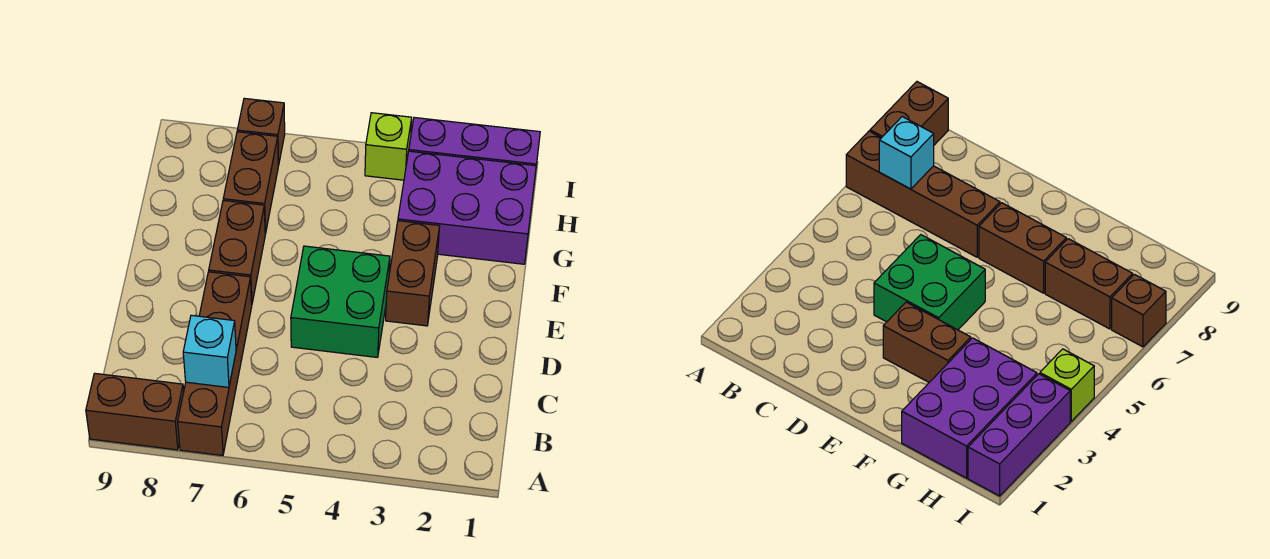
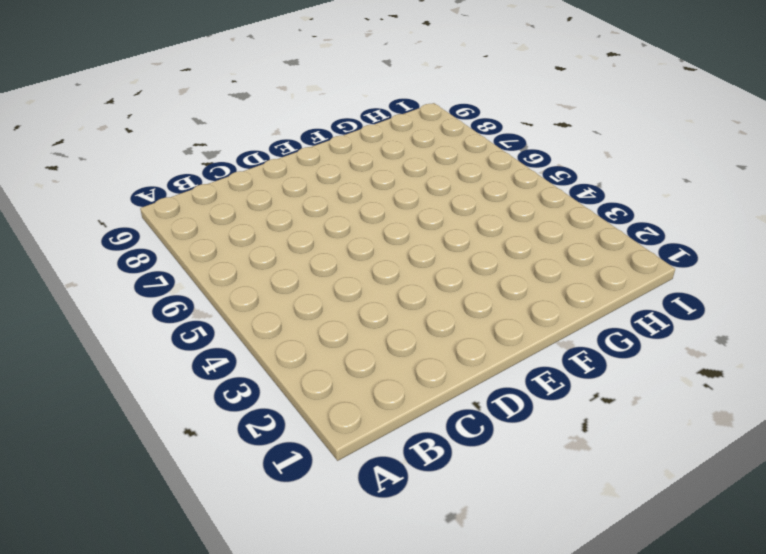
none -> brown 1x4 brick [178,272,252,455]
none -> brown 1x2 brick [86,373,184,450]

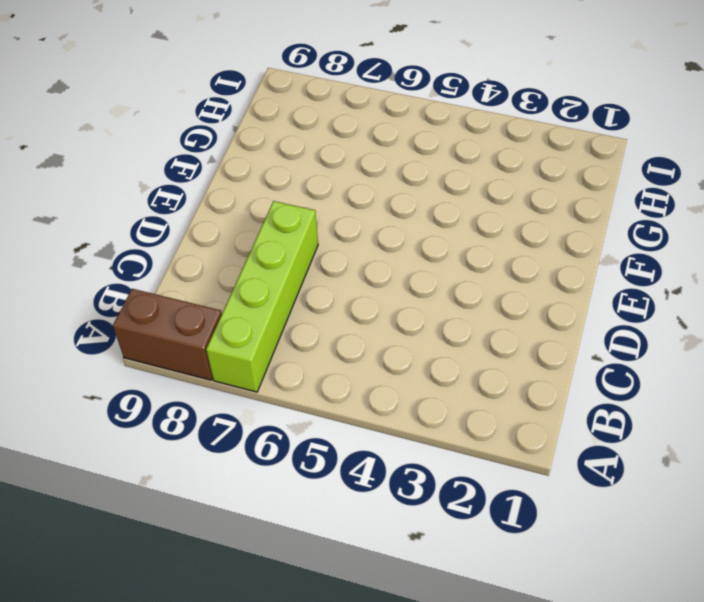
lime 1x4 brick [206,201,318,392] -> brown 1x4 brick [178,272,252,455]
none -> green 2x2 brick [291,246,390,357]
none -> brown 1x2 brick [386,221,440,326]

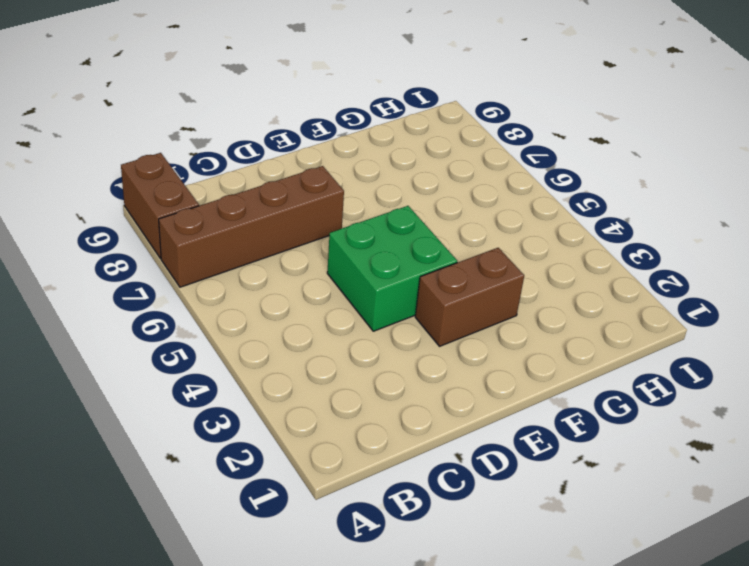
none -> brown 1x2 brick [209,200,265,303]
none -> purple 2x3 brick [398,151,536,264]

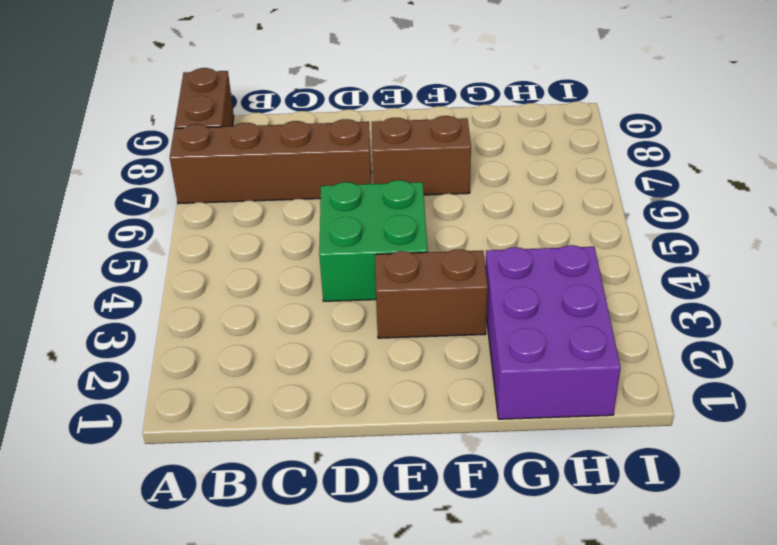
none -> brown 1x2 brick [223,132,278,234]
none -> purple 1x3 brick [409,118,540,166]

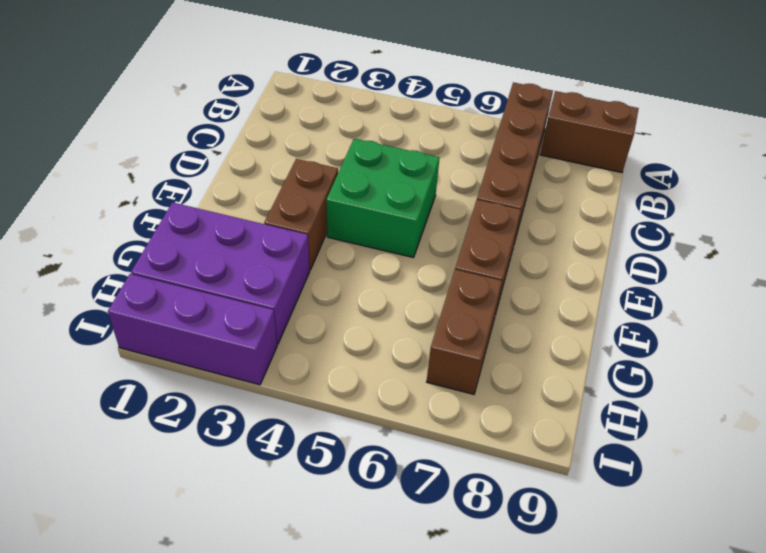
none -> lime 1x1 brick [365,113,412,180]
none -> brown 1x1 brick [237,98,285,166]

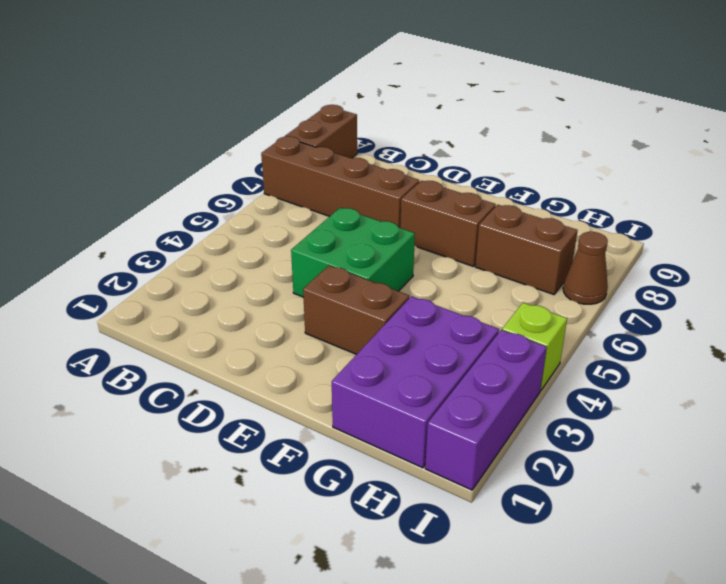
brown 1x1 cone [563,232,608,304] -> brown 1x1 brick [237,98,285,166]
none -> cyan 1x1 brick [183,315,236,387]

